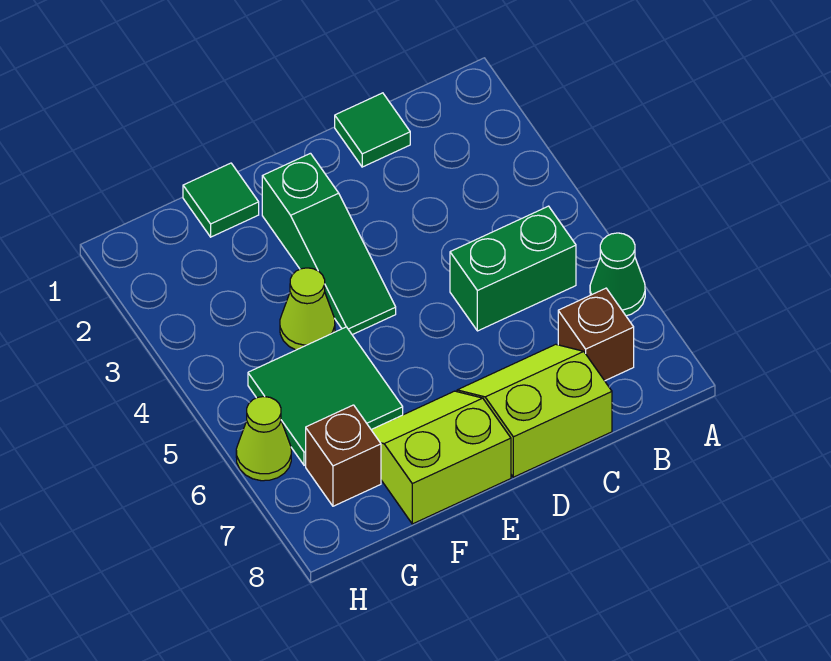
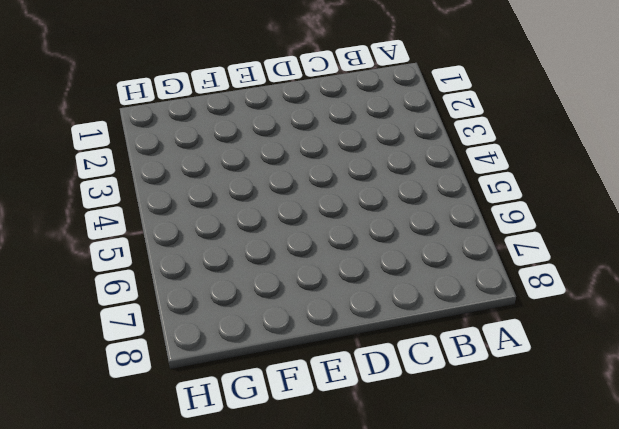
none -> green 1x1 cone [590,233,645,316]
none -> green 1x2 brick [450,206,576,331]
none -> brown 1x1 brick [558,288,634,381]

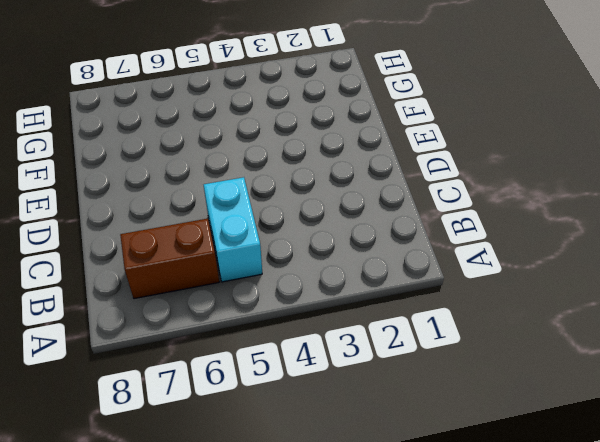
cyan 1x2 brick [204,177,262,282] -> green 1x2 brick [450,206,576,331]
brown 1x2 brick [120,219,219,299] -> brown 1x1 brick [558,288,634,381]
none -> green 1x1 cone [590,233,645,316]
none -> green 1x1 tile [335,93,410,167]
none -> lime 2x2 slope [457,344,612,477]

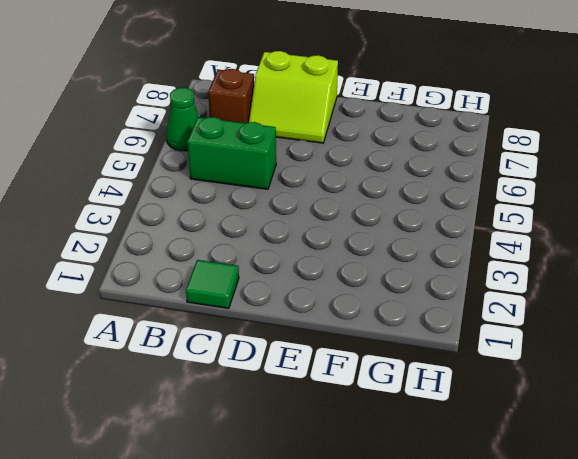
none -> green 1x3 slope [262,153,396,335]
none -> lime 2x2 slope [372,391,511,524]
none -> green 1x1 tile [183,163,259,237]

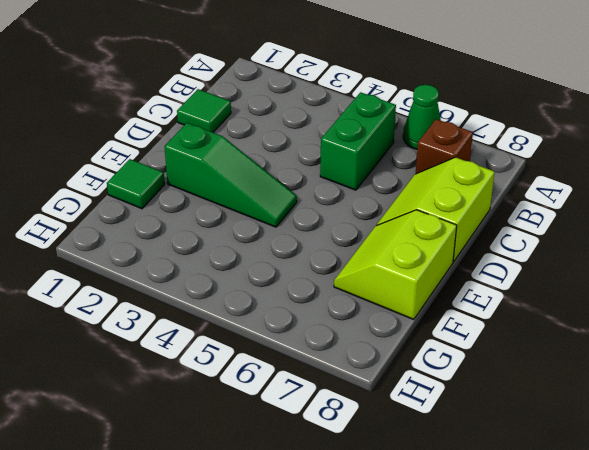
none -> lime 1x1 cone [280,268,335,350]
none -> green 2x2 tile [248,327,403,465]
none -> brown 1x1 brick [306,405,381,506]

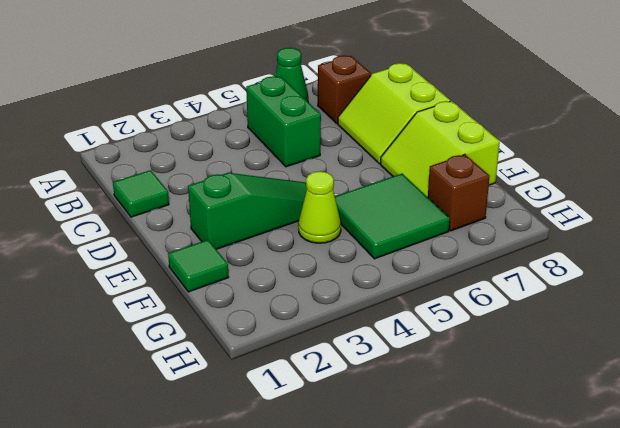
none -> lime 1x1 cone [236,397,291,481]

